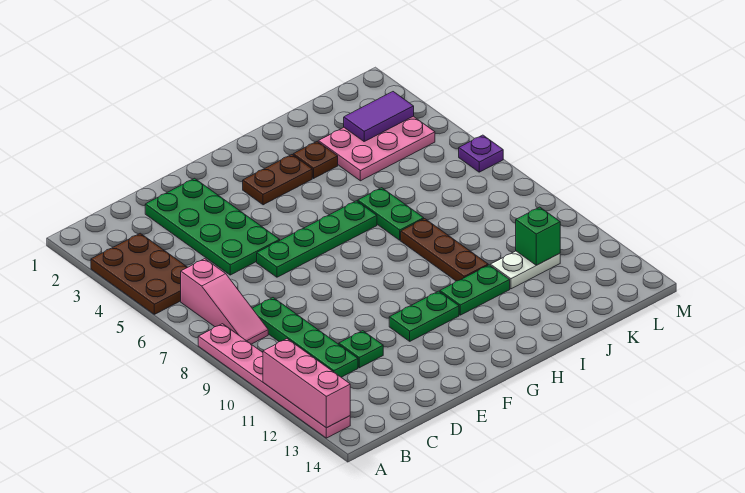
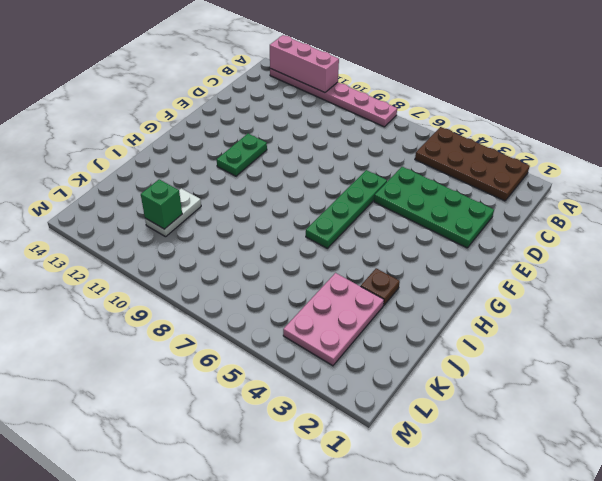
brown 2x4 plate [415,127,530,201] -> brown 2x3 plate [91,233,187,314]
none -> pink 1x3 slope [181,259,268,344]
none -> green 1x4 plate [252,298,358,377]
none -> green 1x1 plate [339,331,383,368]

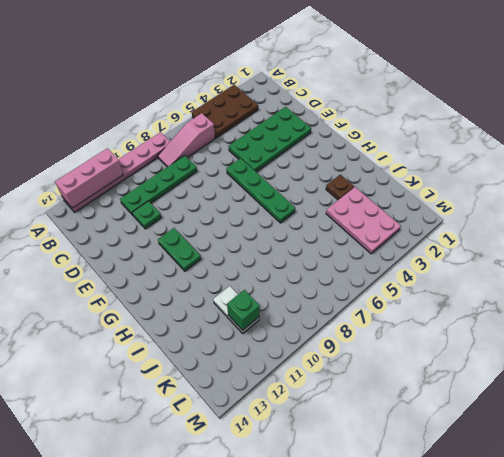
none -> brown 1x2 plate [243,155,312,205]
none -> green 1x2 plate [440,265,510,315]
none -> green 1x2 plate [358,188,424,240]

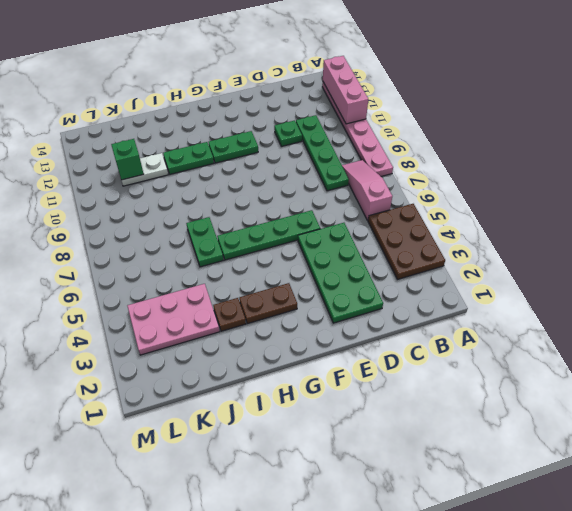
none -> brown 1x3 plate [401,219,488,281]
none -> purple 1x1 plate [459,135,503,172]
none -> purple 1x2 tile [344,92,414,141]

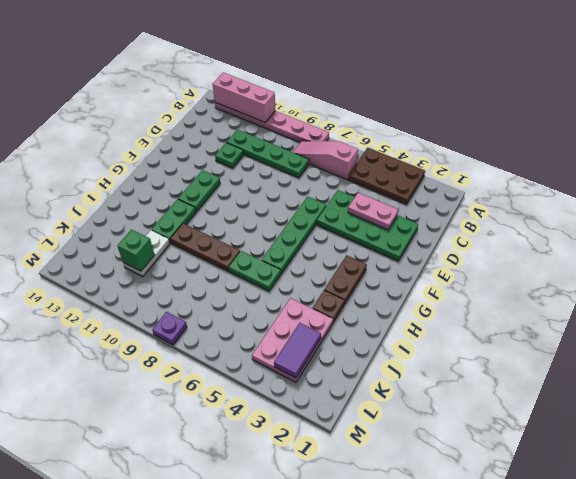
pink 1x2 plate [348,193,398,230] -> none
purple 1x1 plate [152,312,187,345] -> purple 1x1 plate moved to [459,135,503,172]

